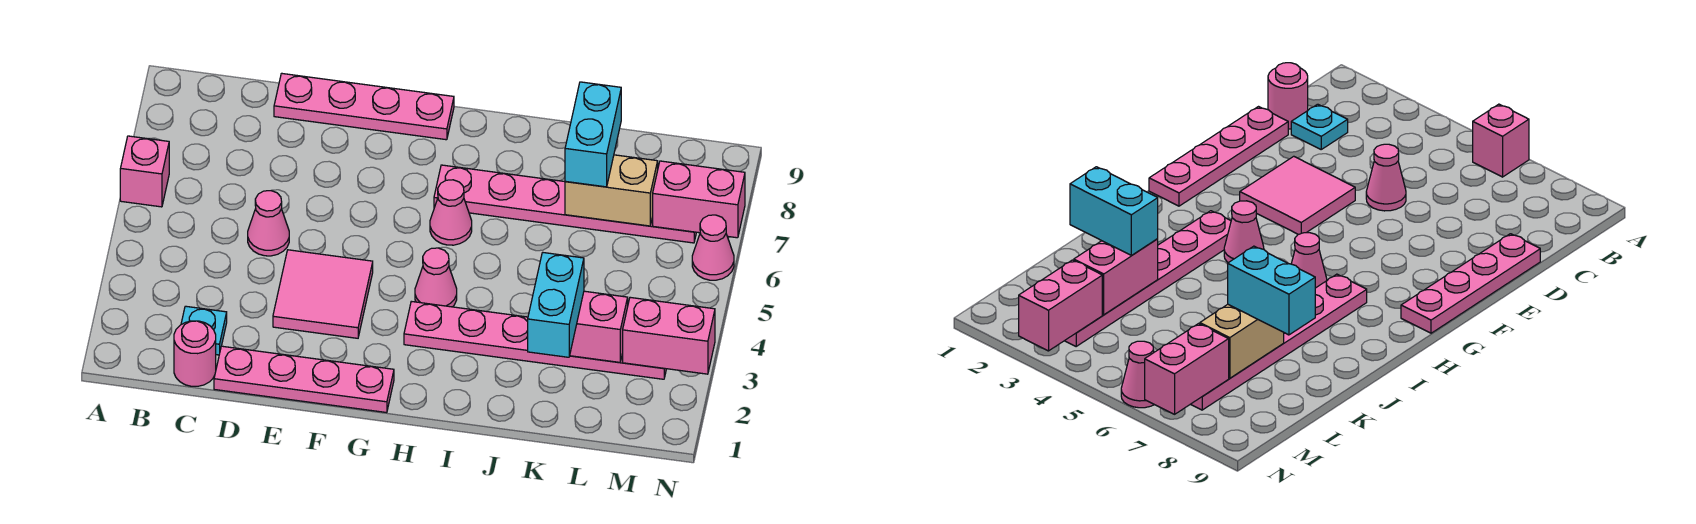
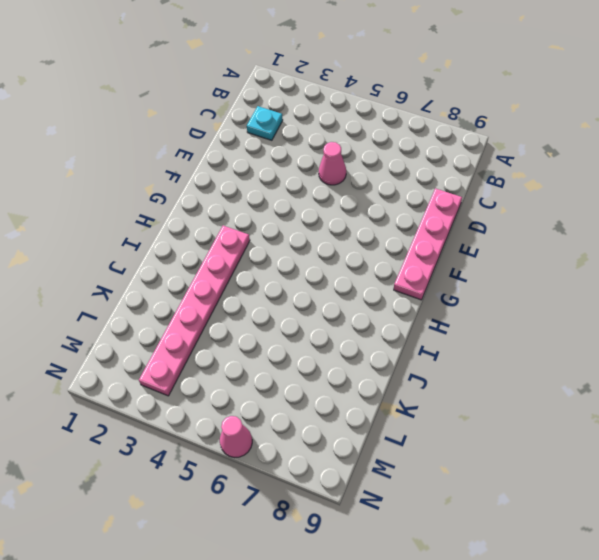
none -> pink 1x1 brick [120,136,169,207]
none -> pink 1x1 round brick [174,321,216,386]
none -> pink 1x4 plate [214,346,394,413]

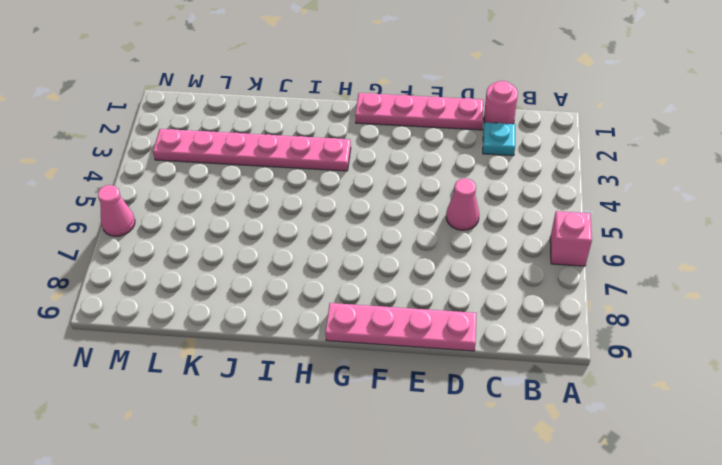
none -> pink 2x2 tile [273,250,373,338]
none -> pink 1x1 cone [415,248,457,307]
none -> pink 1x1 cone [430,180,472,245]

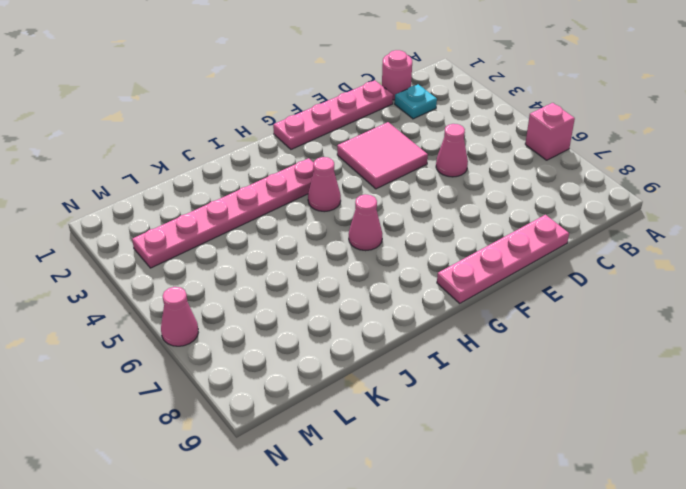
none -> pink 1x6 plate [434,165,697,243]
none -> pink 1x2 brick [570,291,628,362]
none -> tan 1x2 brick [565,155,658,226]

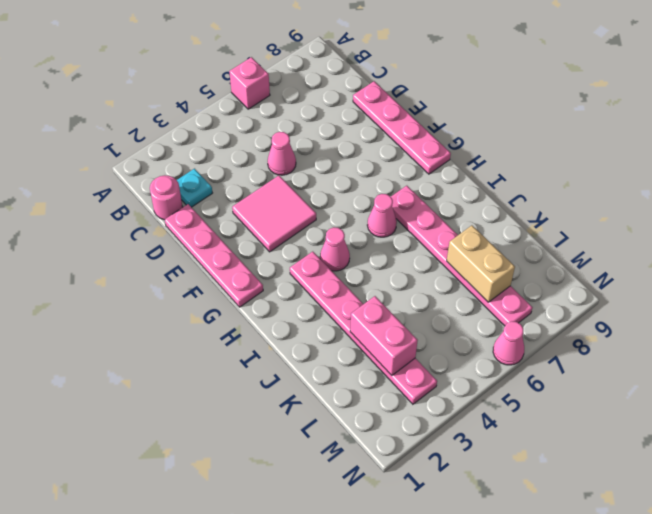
none -> pink 1x2 brick [623,297,715,374]
none -> pink 1x2 brick [653,161,745,238]
none -> cyan 1x2 brick [528,253,584,357]

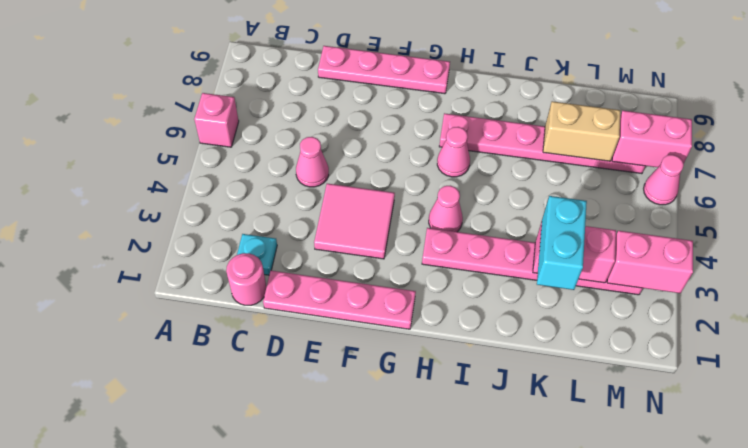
none -> cyan 1x2 brick [565,82,621,187]

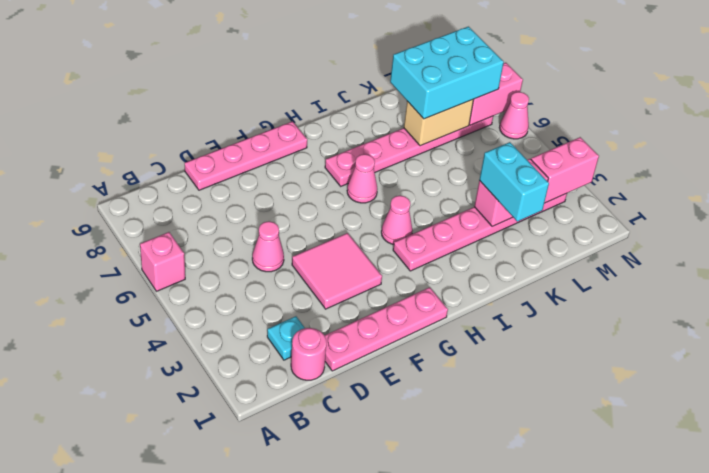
cyan 2x3 brick [390,27,504,119] -> cyan 1x2 brick [565,82,621,187]

